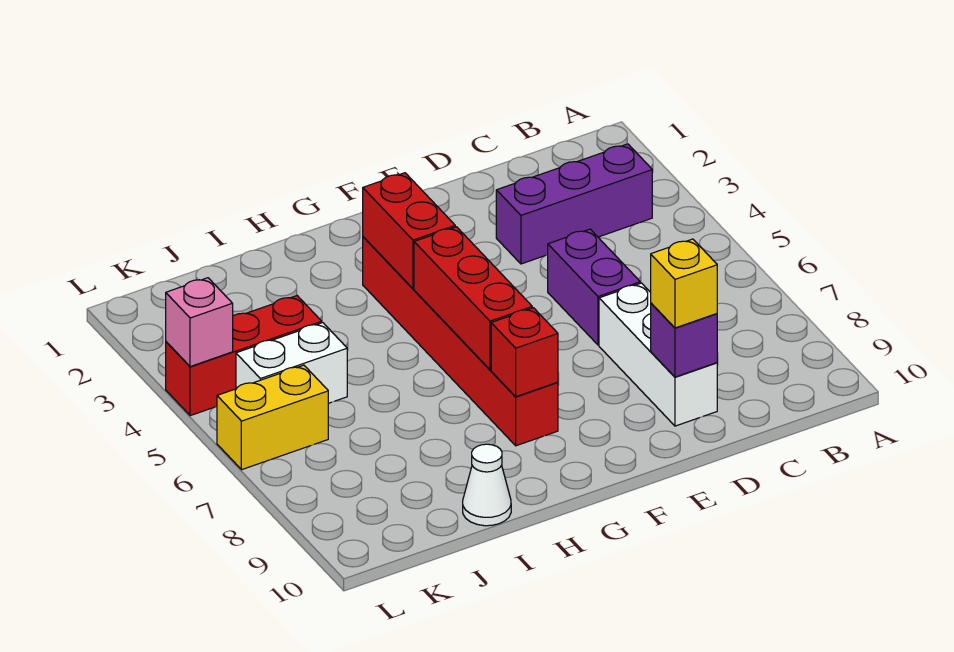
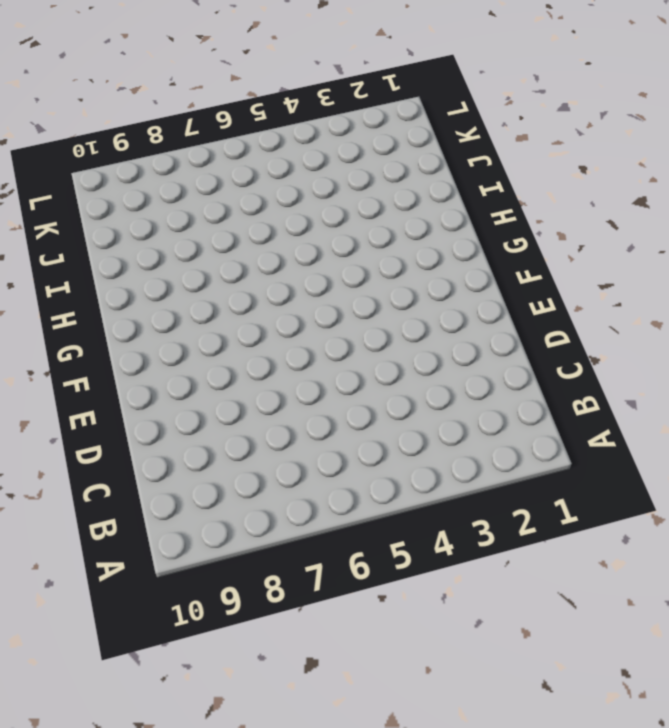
none -> purple 1x3 brick [496,144,652,264]
none -> purple 1x2 brick [548,229,640,345]
none -> white 1x3 brick [599,283,717,426]

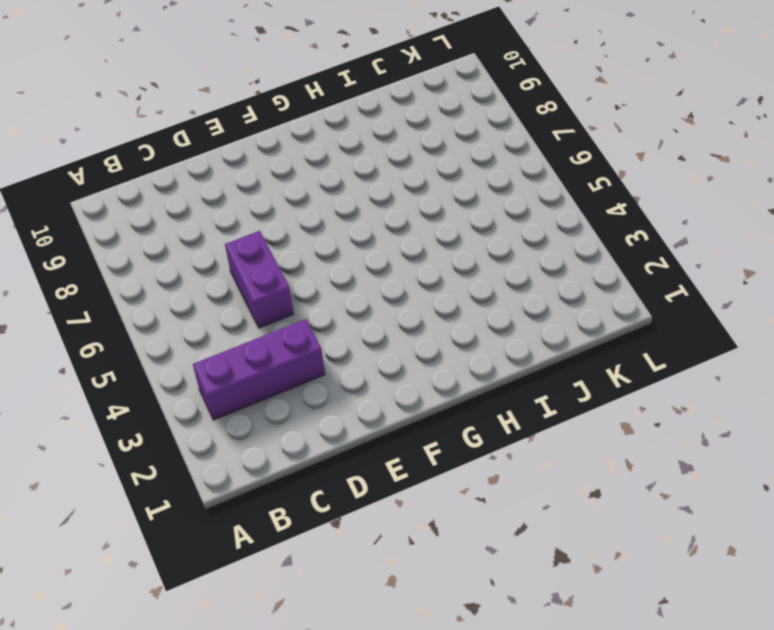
none -> white 1x3 brick [599,283,717,426]
none -> red 1x6 brick [363,237,558,446]
none -> white 1x1 cone [463,444,511,526]

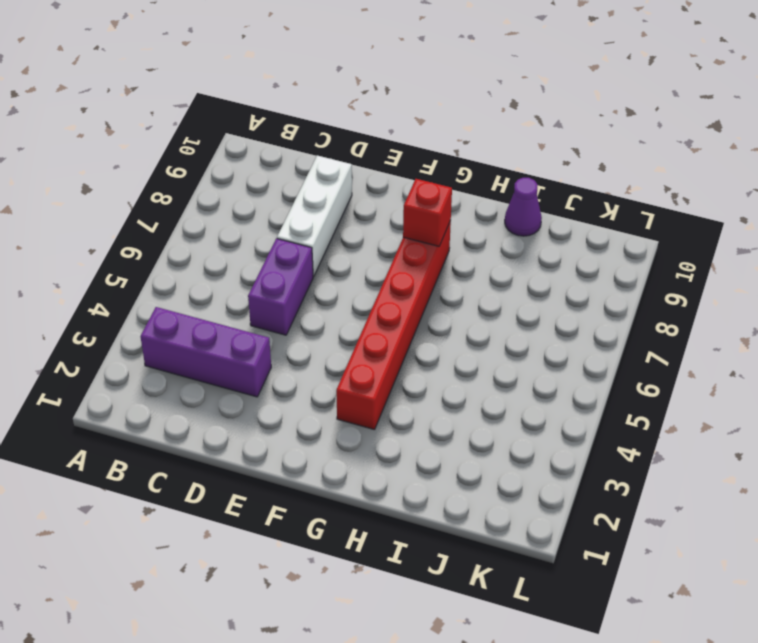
purple 1x1 cone [505,178,542,236] -> white 1x1 cone [463,444,511,526]
none -> red 1x3 brick [166,296,322,416]
none -> white 1x2 brick [236,323,347,403]
none -> yellow 1x2 brick [217,365,328,470]

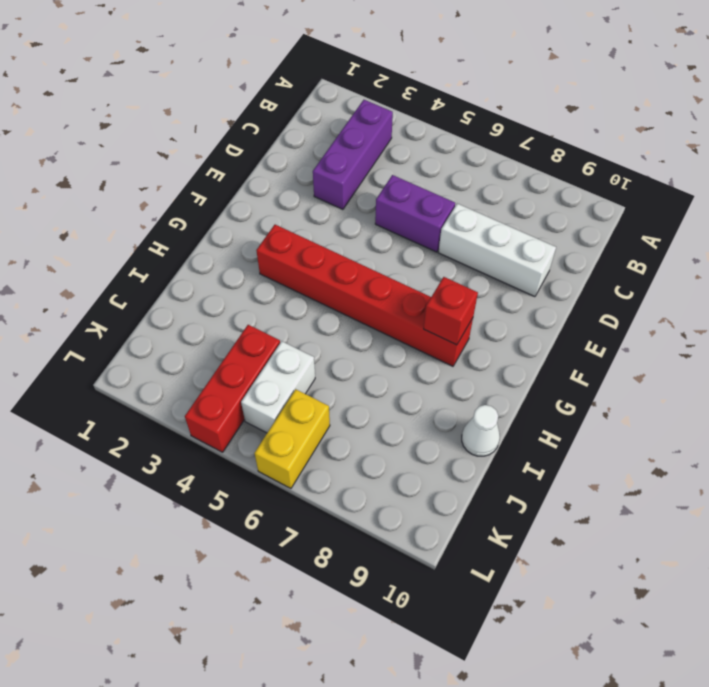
none -> purple 1x1 brick [651,303,717,377]
none -> red 1x2 brick [363,173,455,289]
none -> red 1x3 brick [414,227,532,370]

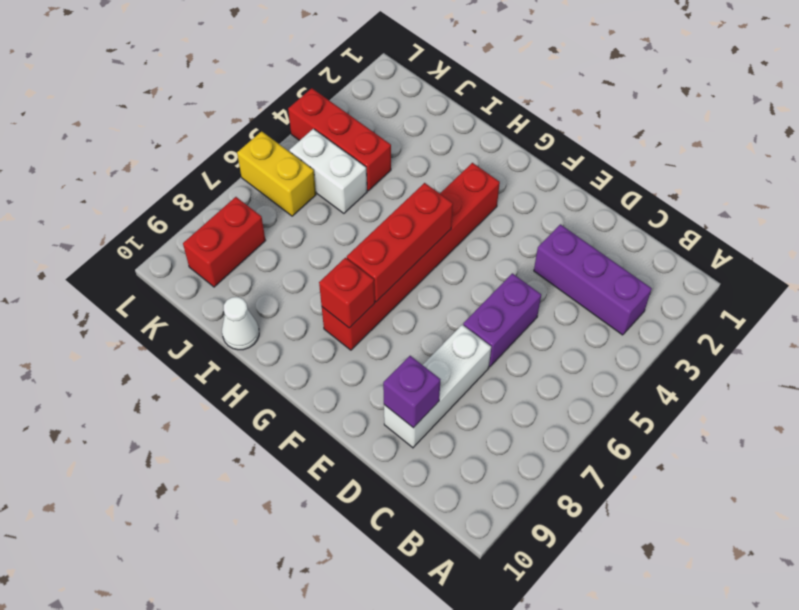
red 1x2 brick [183,197,265,287] -> red 1x2 brick moved to [363,173,455,289]
none -> pink 1x1 brick [166,278,233,367]
none -> yellow 1x1 brick [651,239,717,328]

